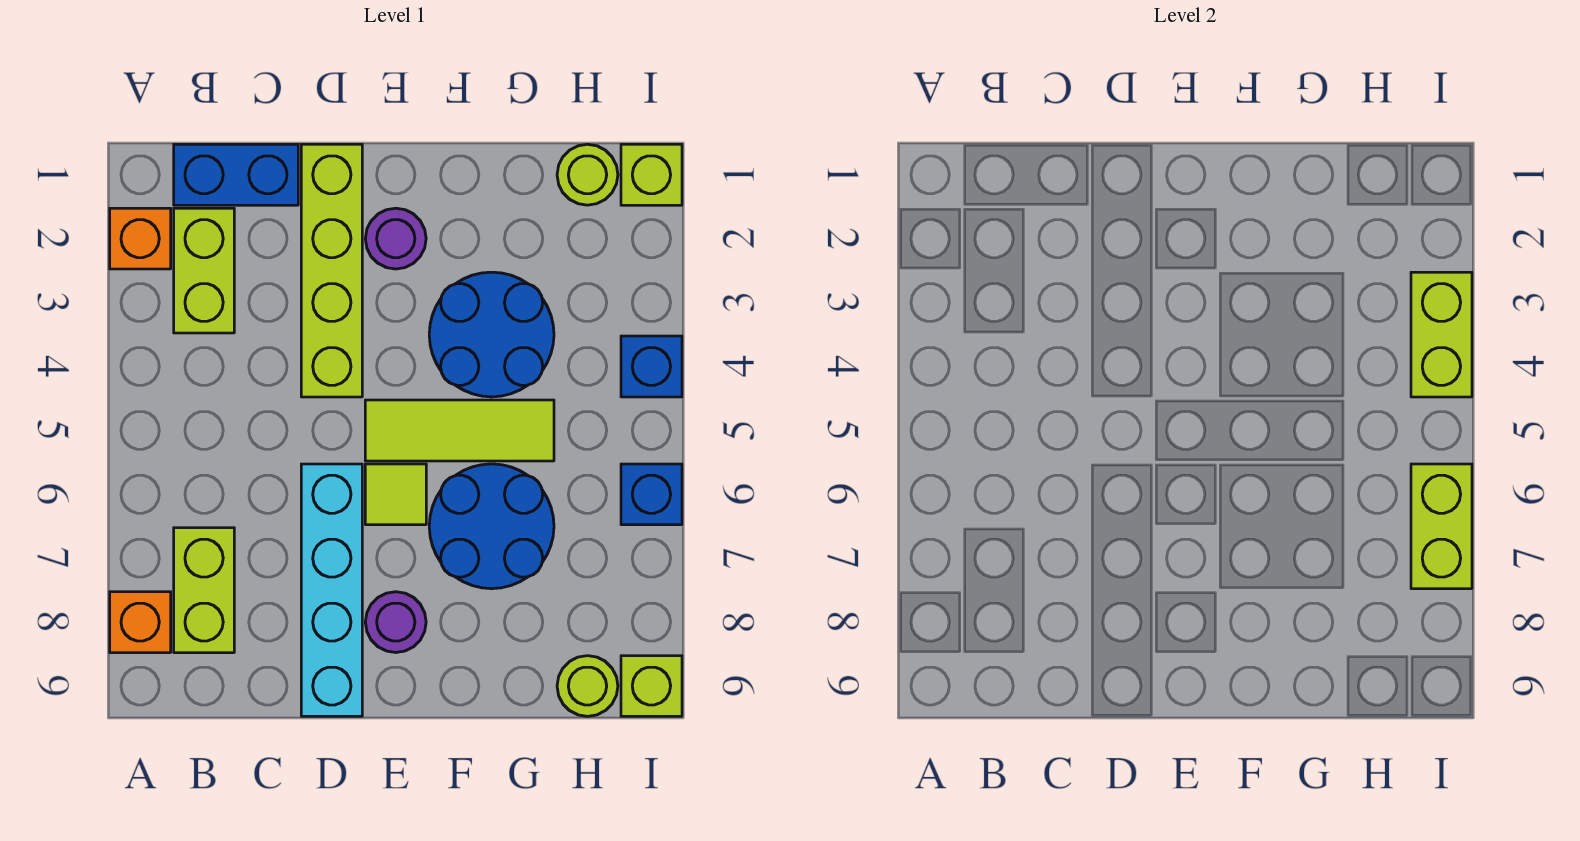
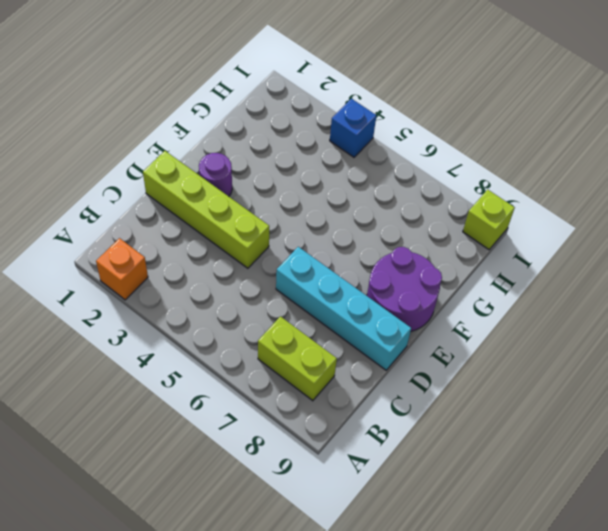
purple 2x2 round brick [367,247,442,331] -> purple 1x1 round brick [365,592,426,653]
none -> orange 1x1 brick [110,592,171,653]
none -> blue 1x2 brick [174,144,298,205]
none -> lime 1x2 brick [174,208,234,333]

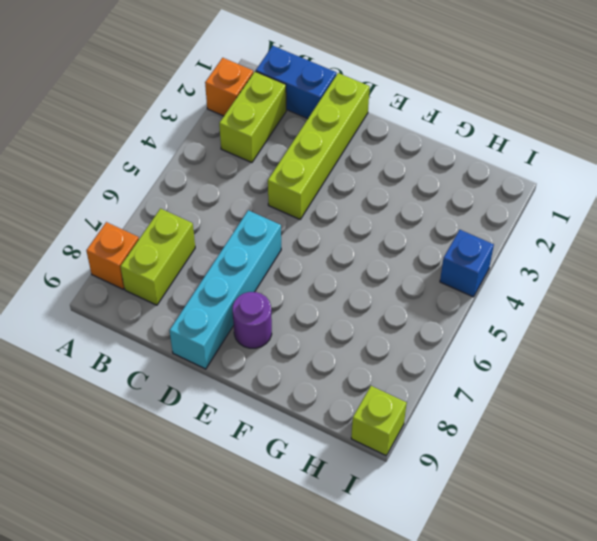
none -> purple 1x1 round brick [365,208,426,269]
none -> lime 1x3 tile [365,400,554,461]
none -> lime 1x1 tile [365,464,426,525]

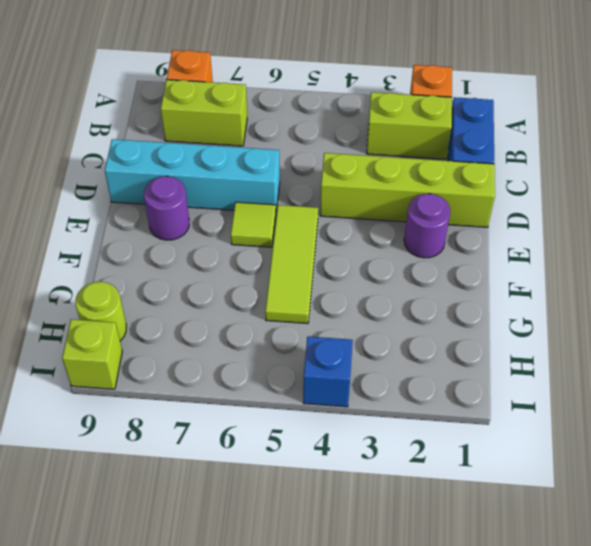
none -> blue 2x2 round brick [429,272,554,397]
none -> blue 2x2 round brick [429,464,554,589]
none -> lime 1x1 round brick [557,144,618,205]

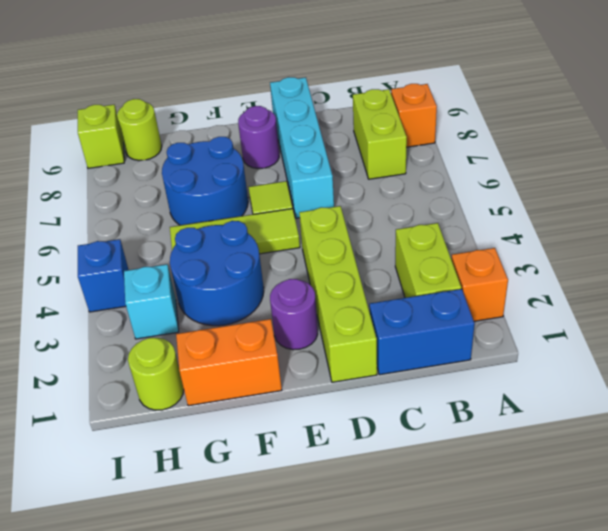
orange 1x2 brick [176,319,282,406] -> none
cyan 1x1 brick [124,264,179,339] -> none
none -> lime 1x1 brick [621,144,682,205]
none -> blue 1x1 brick [621,464,682,525]
none -> lime 1x2 brick [1411,272,1472,397]

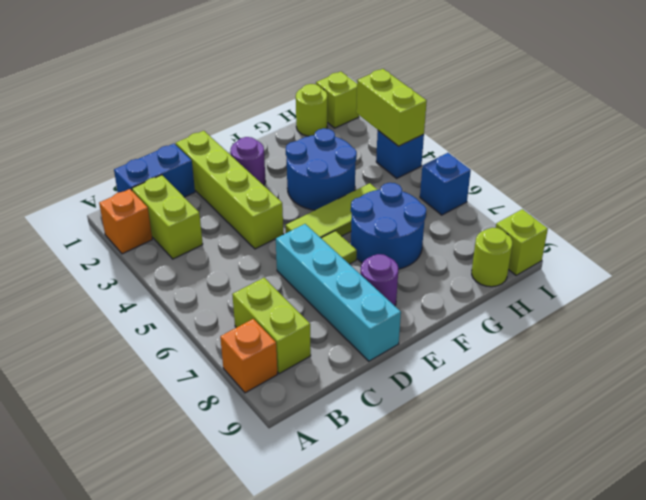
none -> lime 1x2 brick [1411,464,1472,589]

